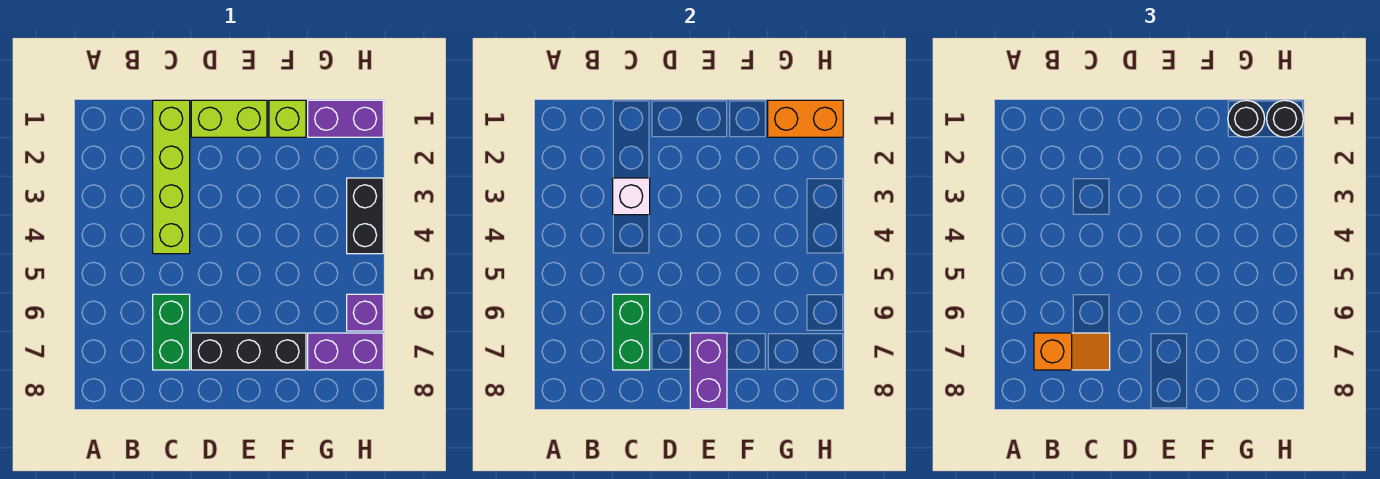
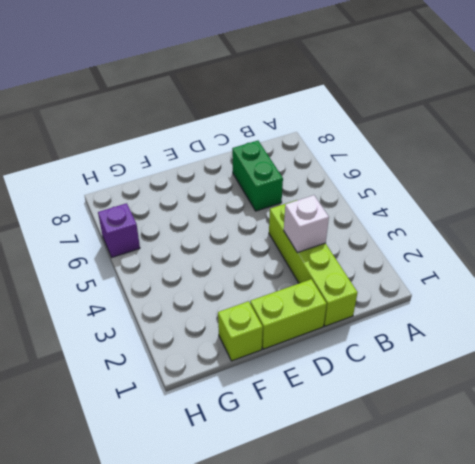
none -> black 1x3 brick [191,333,306,370]
none -> purple 1x2 brick [308,100,383,137]
none -> purple 1x2 brick [308,333,383,370]

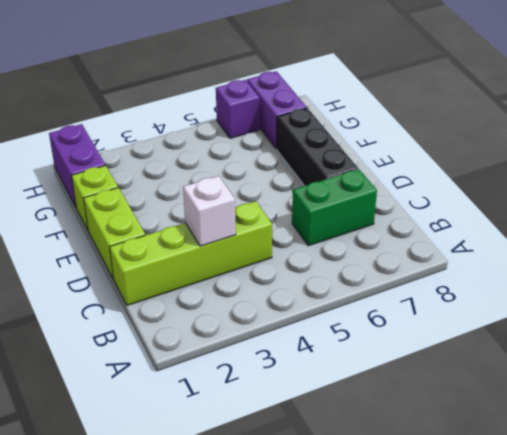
none -> black 1x2 brick [347,178,383,254]
none -> green 1x2 brick [613,294,650,370]
none -> purple 1x2 brick [690,333,727,409]

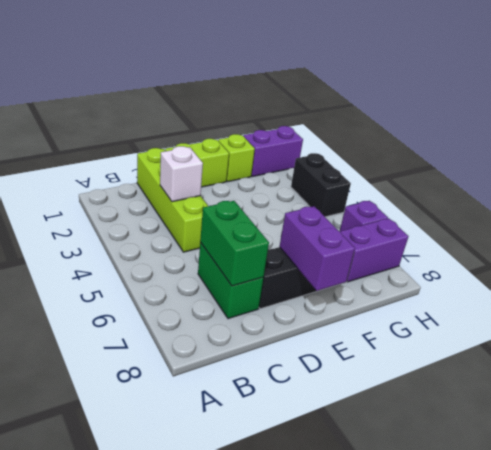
none -> orange 1x2 brick [768,100,843,137]
none -> orange 1x2 slope [1034,333,1110,370]
none -> black 1x1 round brick [1228,100,1265,137]

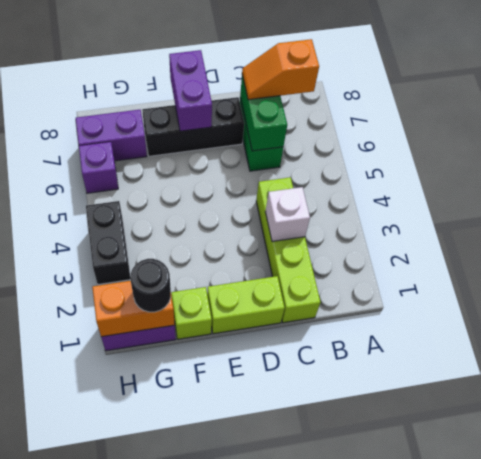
none -> black 1x1 round brick [1267,100,1303,137]

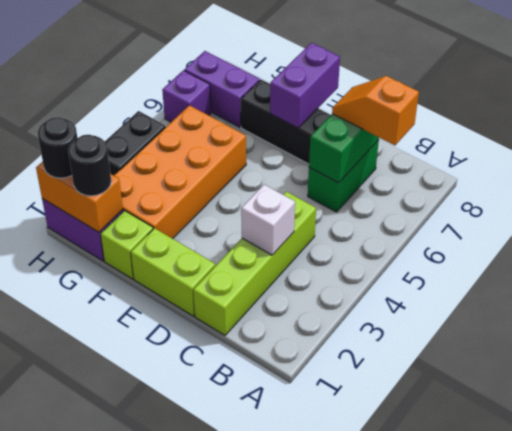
orange 2x4 brick [114,105,246,239] -> none

